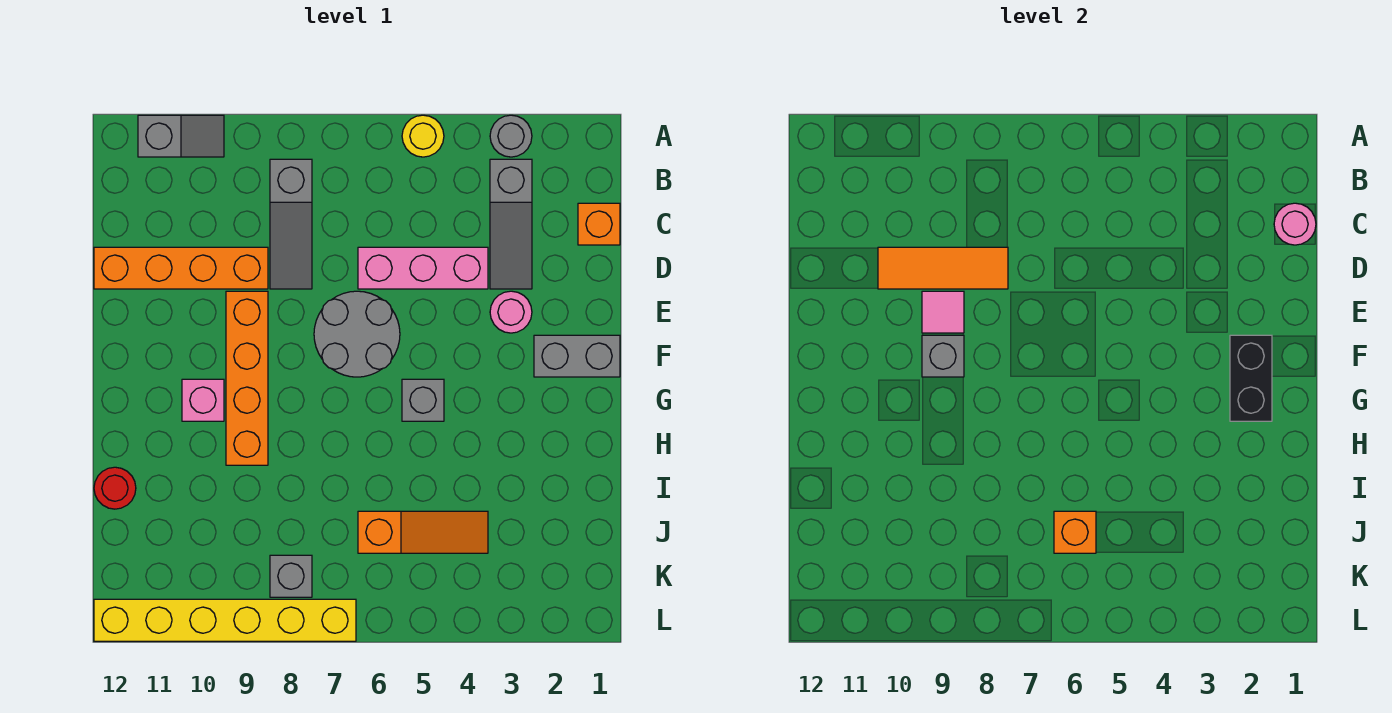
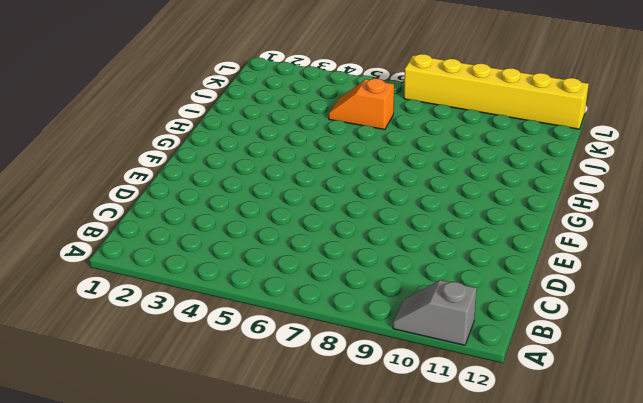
orange 1x2 slope [329,79,394,130] -> orange 1x3 slope [358,511,488,553]
none -> grey 1x1 round brick [490,115,532,157]
none -> yellow 1x1 round brick [402,115,444,157]
none -> grey 1x3 slope [490,159,532,289]

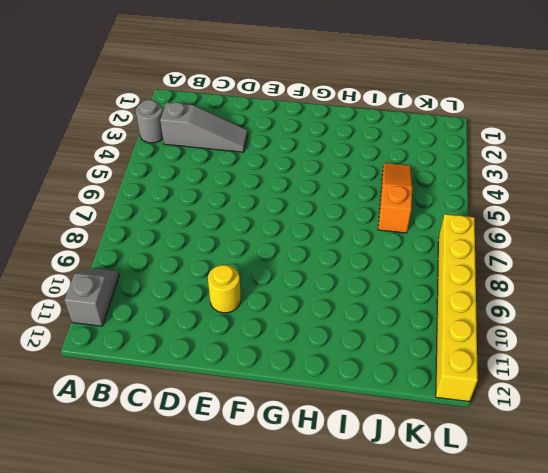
yellow 1x1 round brick [208,265,241,313] -> yellow 1x1 round brick moved to [402,115,444,157]
none -> grey 1x3 slope [270,159,312,289]
none -> orange 1x1 brick [578,203,620,245]
none -> pink 1x3 brick [358,247,488,289]

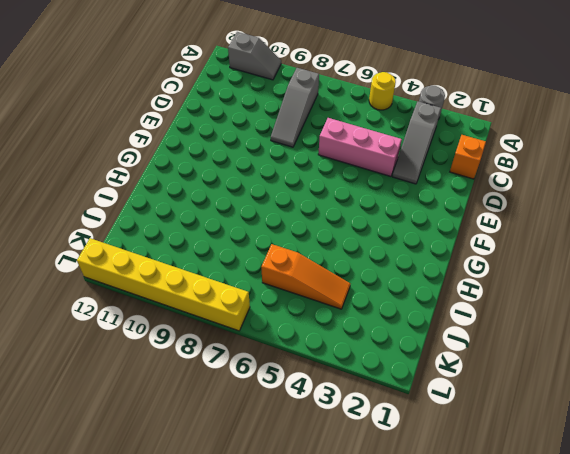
none -> orange 1x4 brick [94,247,268,289]
none -> pink 1x1 round brick [490,291,532,333]
none -> grey 2x2 round brick [314,291,400,377]

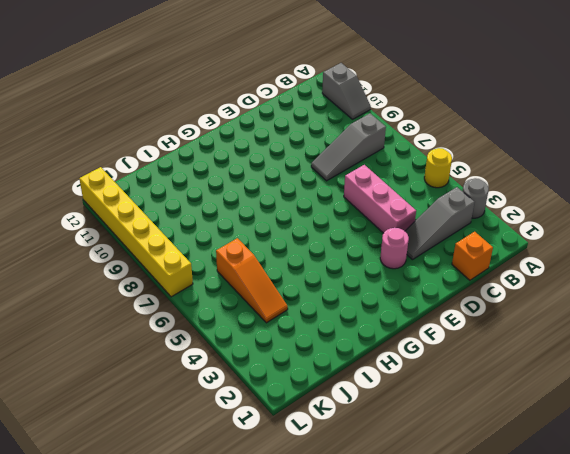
none -> orange 1x4 brick [94,247,268,289]
none -> grey 2x2 round brick [314,291,400,377]
none -> orange 1x4 brick [226,291,268,465]

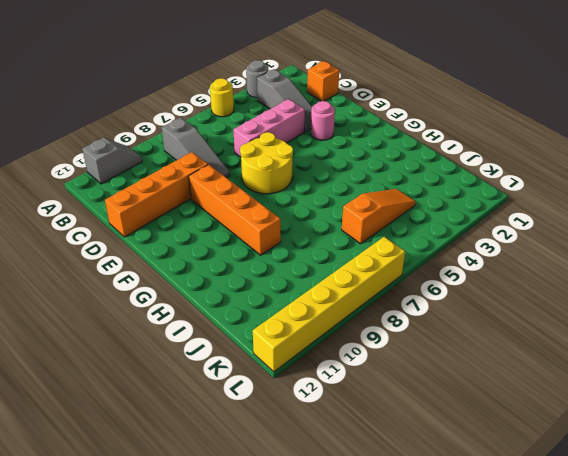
yellow 2x2 round brick [240,132,293,194] -> grey 2x2 round brick [314,291,400,377]
none -> grey 1x2 brick [534,335,620,377]
none -> grey 1x1 brick [402,379,444,421]
none -> pink 1x1 brick [182,379,224,421]

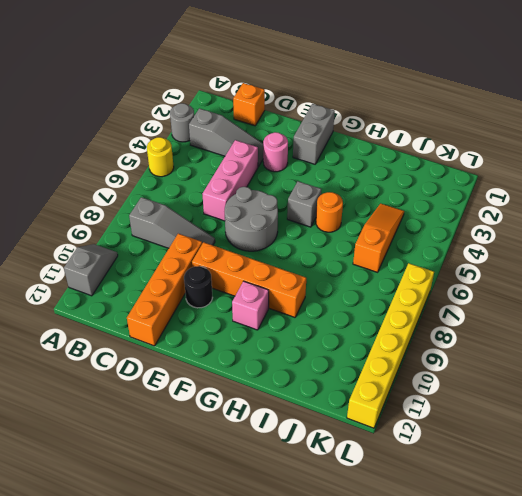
black 1x1 round brick [184,266,213,308] -> none
orange 1x1 round brick [316,192,343,232] -> none
none -> red 1x1 round brick [94,467,136,509]
none -> grey 1x1 brick [270,555,312,597]
none -> pink 1x1 round brick [1274,203,1316,245]

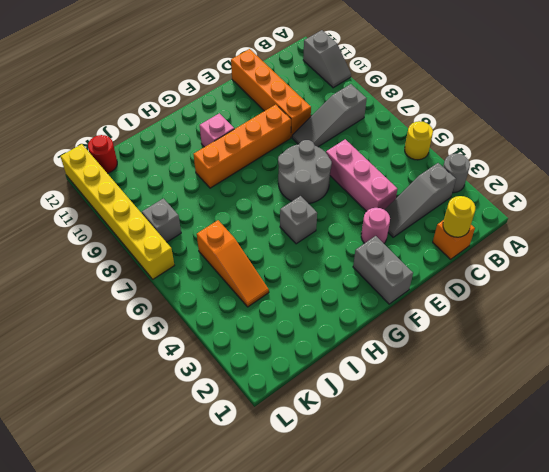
yellow 1x1 round brick [443,196,475,237] -> pink 1x1 round brick [1274,203,1316,245]
red 1x1 round brick [88,135,117,173] -> red 1x1 round brick moved to [94,467,136,509]
none -> orange 1x3 tile [878,247,1008,289]
none -> pink 1x1 tile [922,291,964,333]
none -> black 1x2 brick [1230,335,1272,421]

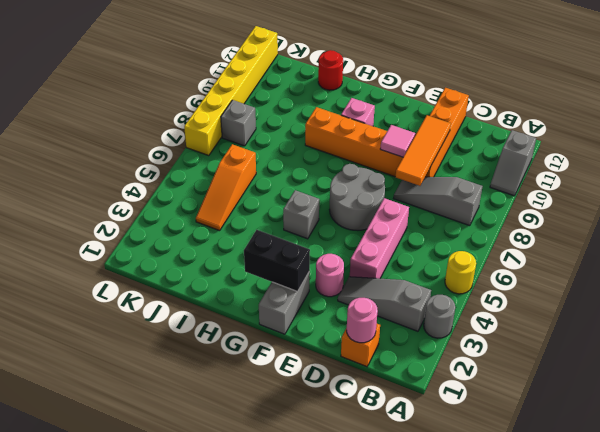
none -> grey 1x1 brick [922,335,964,377]
none -> orange 1x1 brick [1054,511,1096,553]

